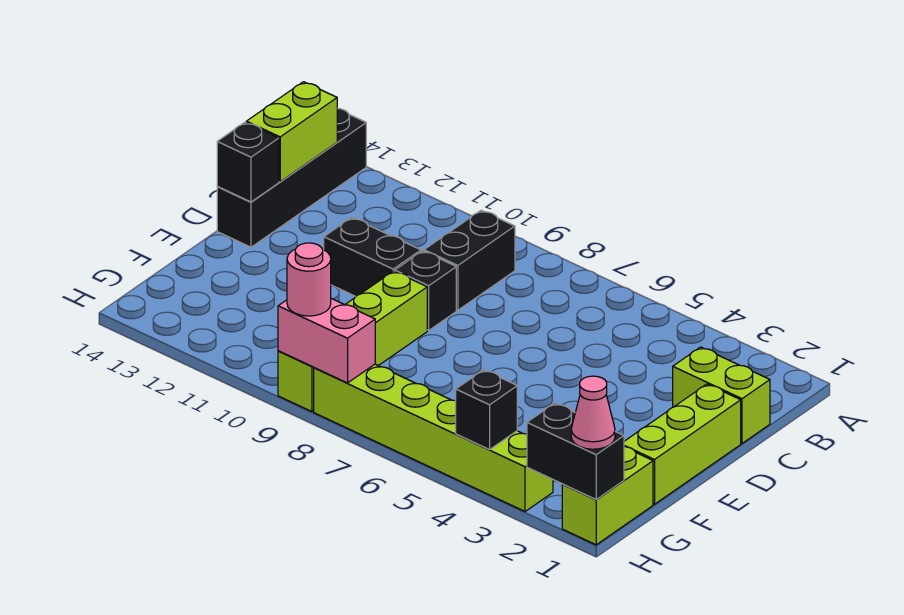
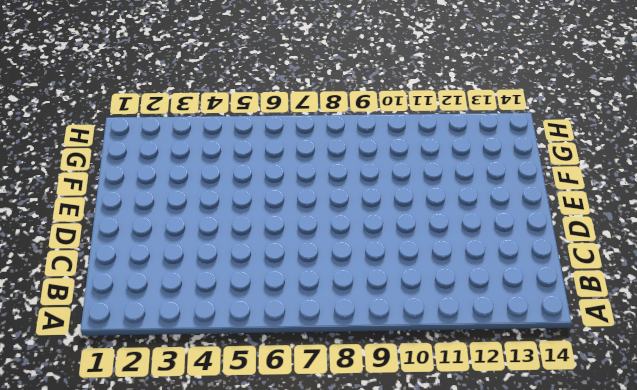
none -> black 1x4 brick [217,109,366,247]
none -> black 1x2 brick [424,210,515,310]
none -> lime 1x2 brick [673,347,770,443]

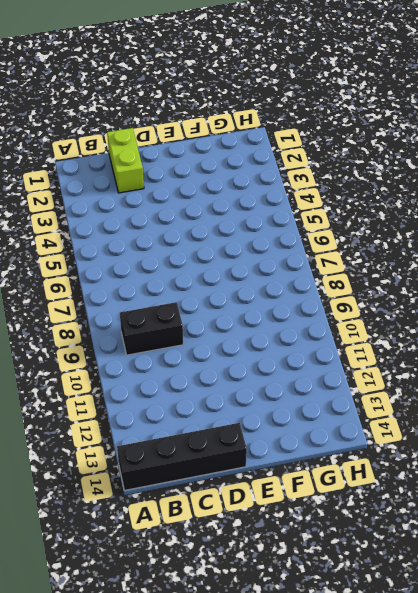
none -> lime 1x3 brick [624,384,741,504]
none -> black 1x1 brick [395,251,456,330]
none -> black 1x2 brick [324,218,421,296]

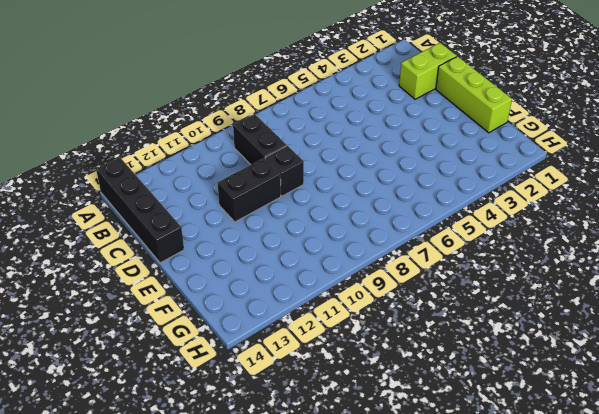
none -> lime 1x4 brick [278,271,427,412]
none -> lime 1x2 brick [562,447,653,545]
none -> lime 1x6 brick [314,364,553,511]

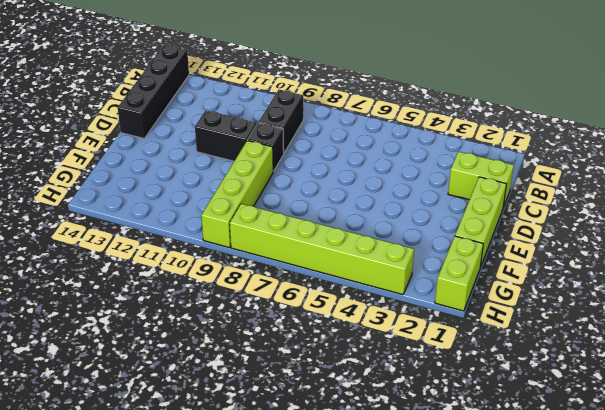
none -> lime 1x2 brick [246,82,337,182]
none -> black 1x1 brick [217,122,279,202]
none -> black 1x2 brick [527,403,624,500]

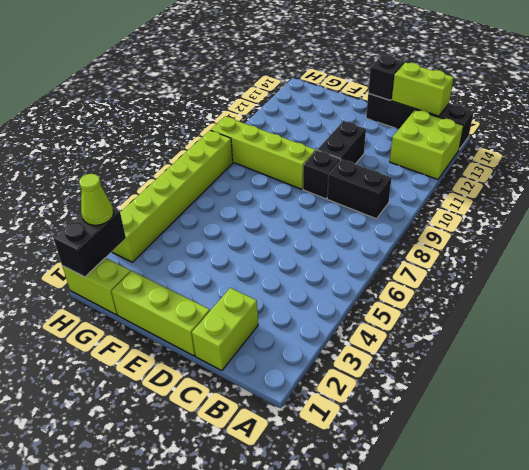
lime 2x2 brick [390,110,464,179] -> none
lime 1x1 cone [79,174,113,225] -> none
none -> black 1x1 brick [456,370,517,450]
none -> pink 1x2 brick [278,298,375,383]
none -> pink 1x1 cone [571,376,615,449]

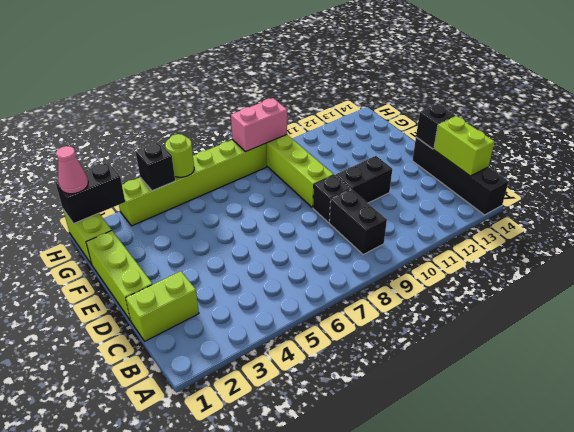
lime 1x1 round brick [165,134,194,177] -> none
none -> pink 1x1 round brick [287,243,331,316]

